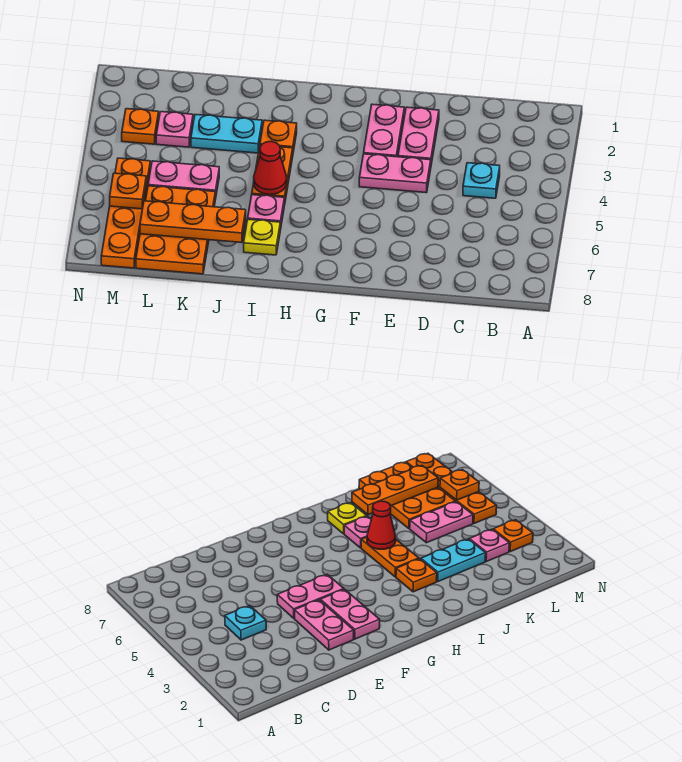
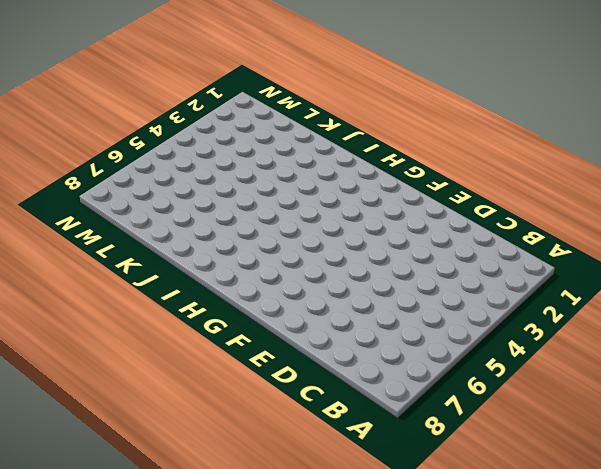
none -> cyan 1x1 plate [463,163,500,198]
none -> pink 1x2 plate [398,107,439,164]
none -> pink 1x2 plate [359,154,431,193]

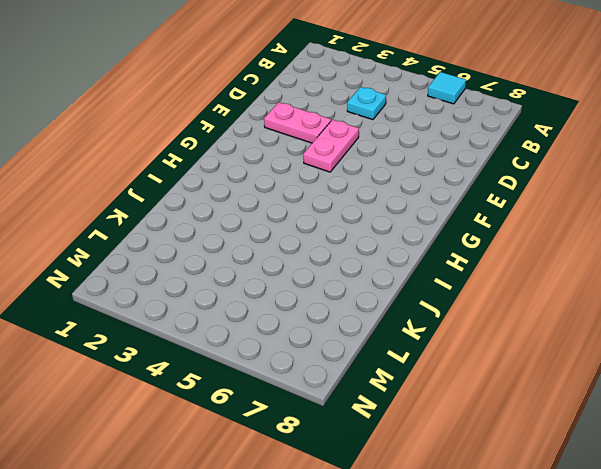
cyan 1x1 tile [428,72,466,104] -> none
none -> pink 1x2 plate [364,104,404,157]
none -> orange 1x1 plate [260,120,297,152]
none -> orange 1x2 plate [252,145,293,205]

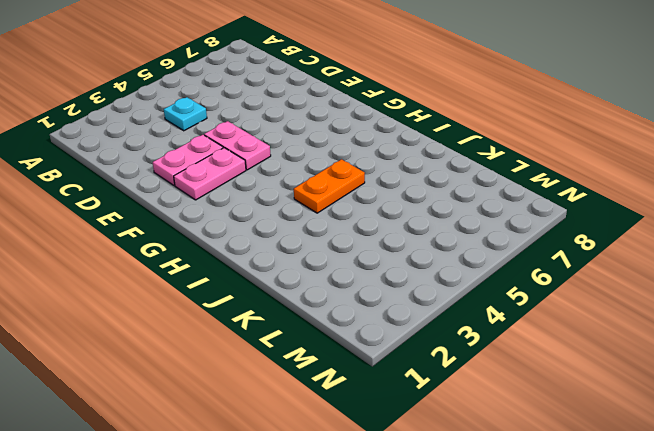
none -> orange 1x1 plate [260,120,297,152]
none -> pink 1x1 plate [248,195,284,230]
none -> yellow 1x1 plate [244,219,280,255]

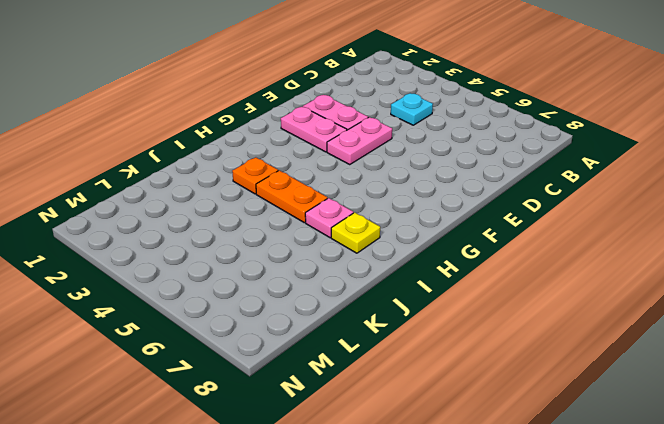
none -> cyan 1x2 plate [191,115,262,153]
none -> pink 1x2 plate [148,161,219,199]
none -> orange 2x3 plate [136,186,215,274]

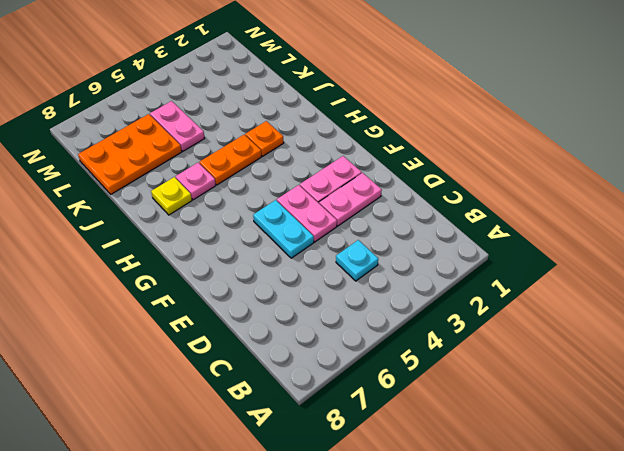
cyan 1x2 plate [253,200,314,258] -> cyan 1x2 plate moved to [191,115,262,153]
none -> pink 1x1 plate [156,112,193,147]
none -> orange 1x1 plate [122,109,159,144]
none -> orange 1x4 plate [101,158,150,268]

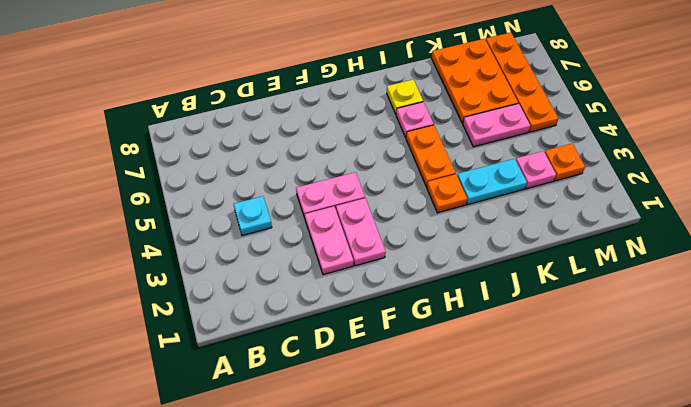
none -> red 1x1 cone [254,141,287,195]
none -> orange 1x3 plate [140,201,246,243]
none -> orange 1x1 plate [110,173,146,209]

